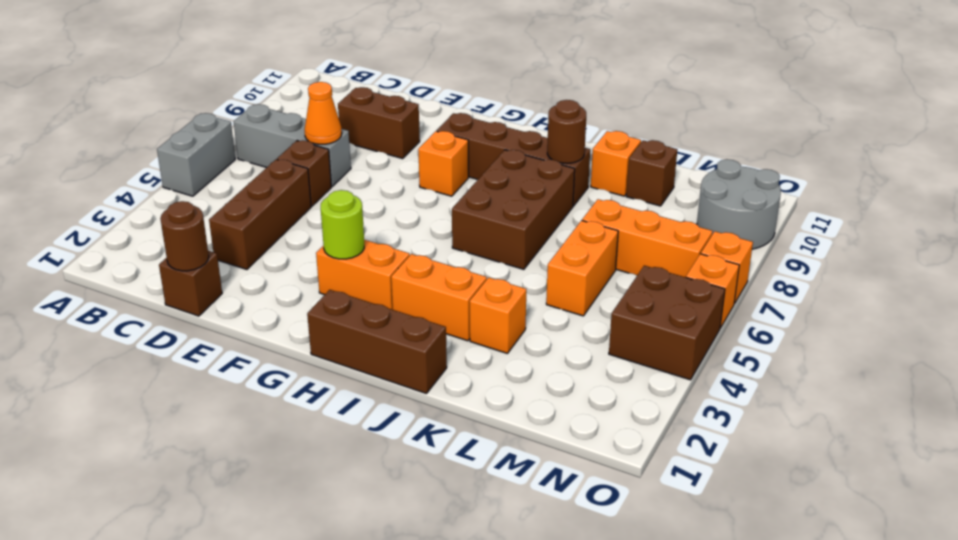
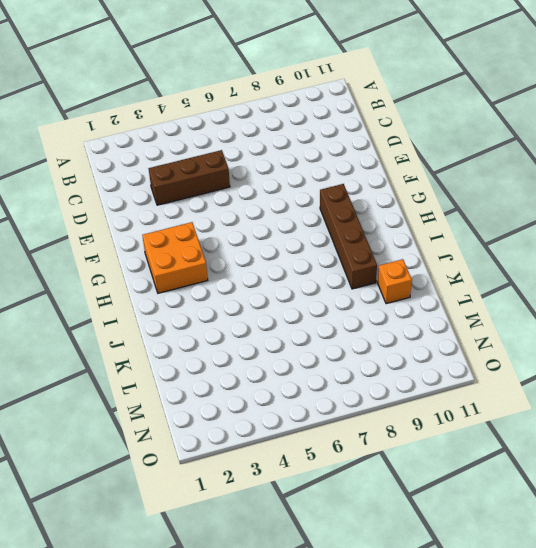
orange 2x2 brick [142,222,208,293] -> orange 1x2 brick [316,240,410,310]
none -> grey 1x2 brick [157,113,235,196]
none -> grey 1x3 brick [234,104,351,186]
none -> brown 1x1 brick [159,251,222,316]

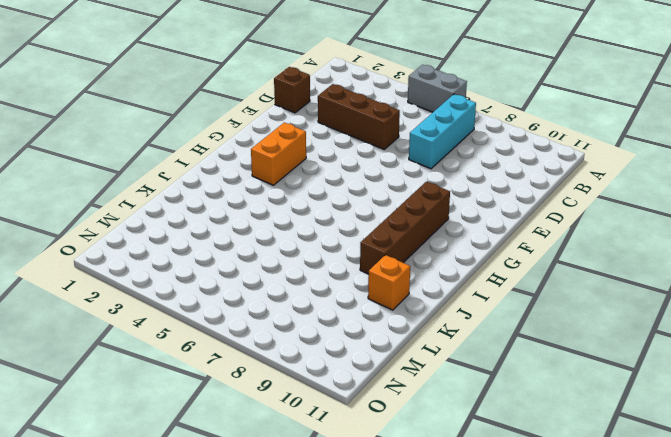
cyan 1x3 brick [409,94,476,169] -> grey 1x3 brick [234,104,351,186]
none -> brown 1x1 brick [277,140,331,206]
none -> brown 1x2 brick [338,87,420,159]
none -> orange 1x1 brick [418,131,468,196]

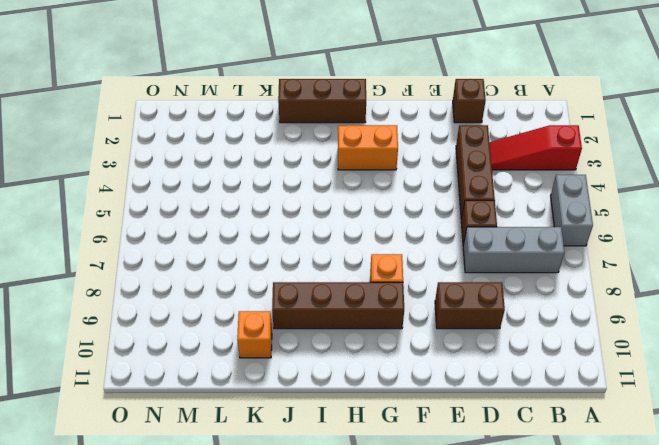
red 1x3 slope [490,125,582,170] -> none
none -> orange 1x2 brick [391,254,487,341]
none -> brown 2x3 brick [452,150,575,269]
none -> orange 1x1 brick [470,277,526,354]

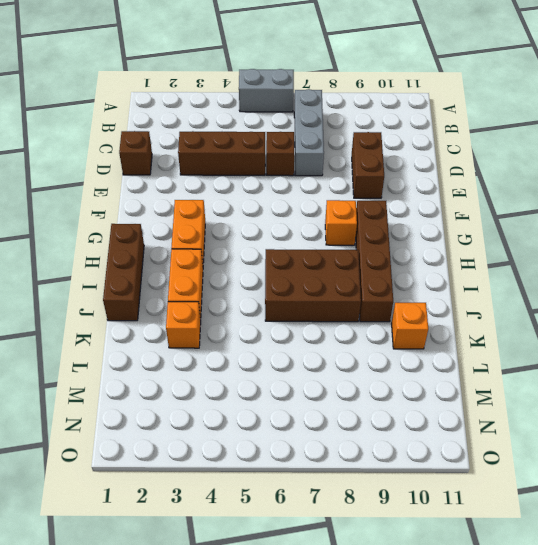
none -> orange 1x2 brick [546,220,618,316]
none -> orange 1x3 brick [582,199,712,277]
none -> brown 1x1 brick [626,140,677,206]

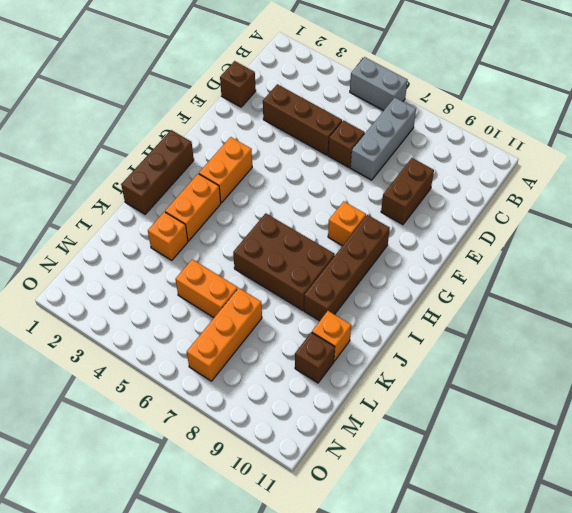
none -> brown 2x2 brick [609,266,725,380]
none -> grey 2x2 round brick [697,159,781,249]
none -> orange 1x1 brick [686,254,739,328]

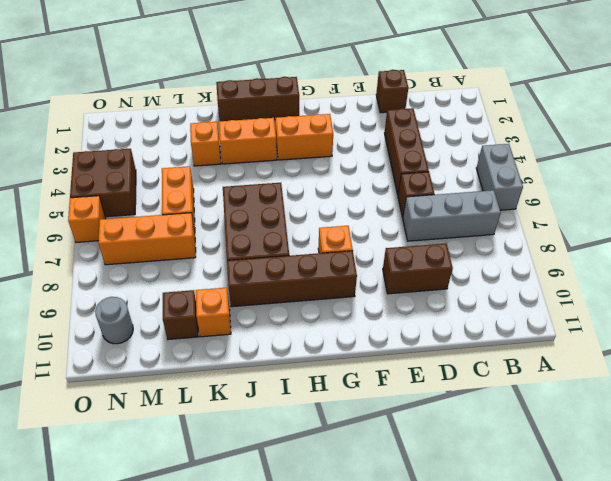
grey 1x1 round brick [95,297,133,344] -> grey 2x2 round brick [697,159,781,249]
none -> orange 1x1 brick [701,231,753,304]
none -> brown 1x1 round brick [160,201,209,271]
none -> orange 1x1 cone [305,82,342,144]

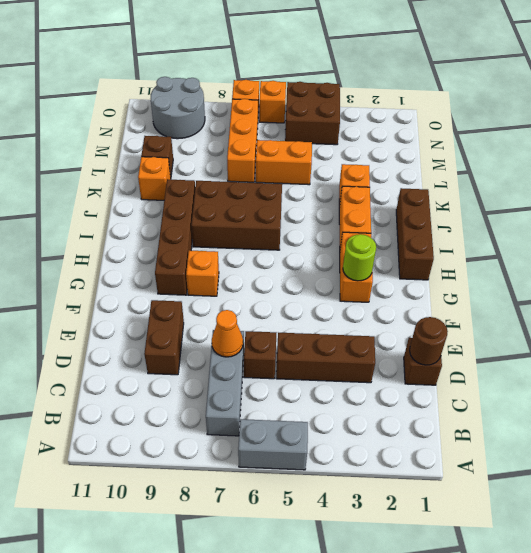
none -> brown 1x1 round brick [547,100,586,163]

